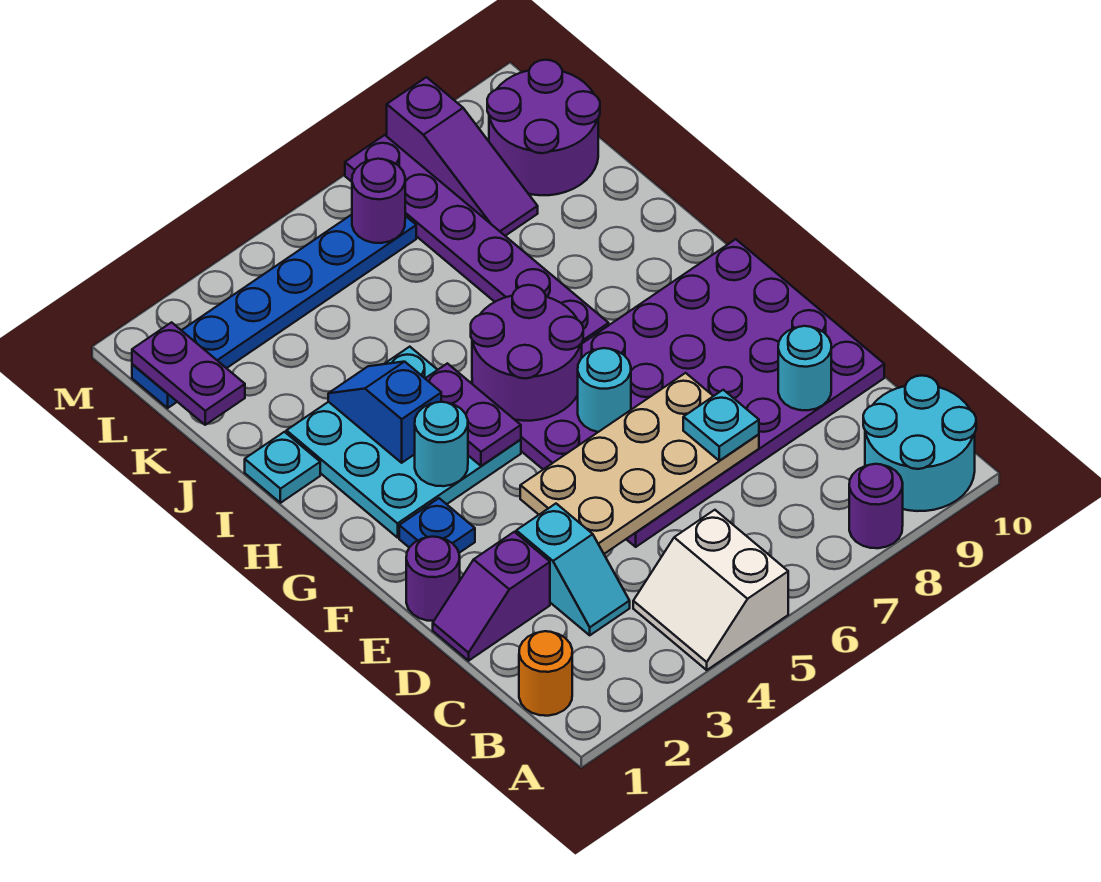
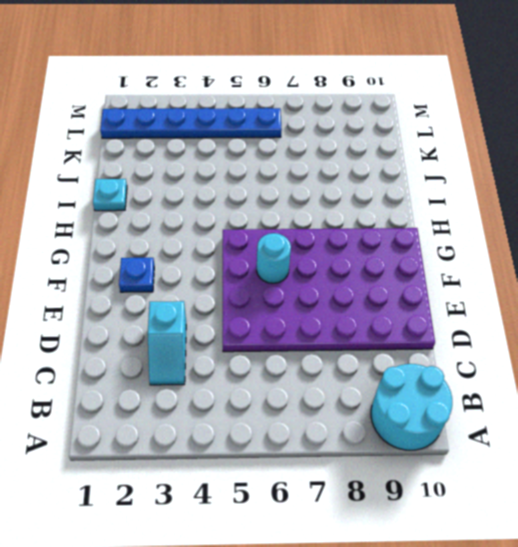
none -> white 2x2 slope [633,510,788,670]
none -> purple 1x1 round brick [849,464,903,548]
none -> orange 1x1 round brick [519,631,572,716]

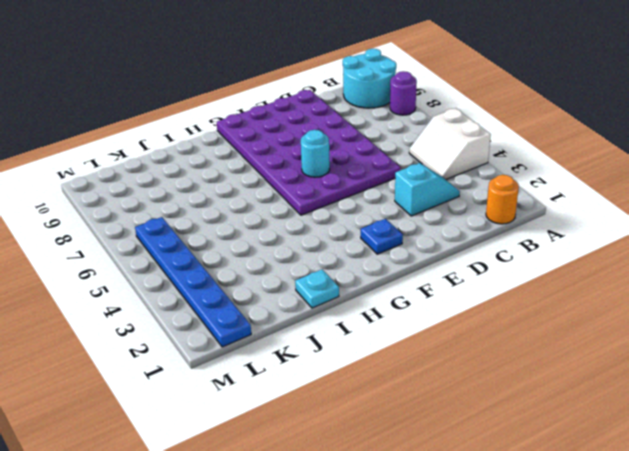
white 2x2 slope [409,108,491,179] -> white 2x2 slope turned to [633,510,788,670]
none -> purple 1x2 slope [433,532,550,661]
none -> purple 1x1 round brick [406,537,460,621]
none -> cyan 3x3 plate [286,347,521,538]

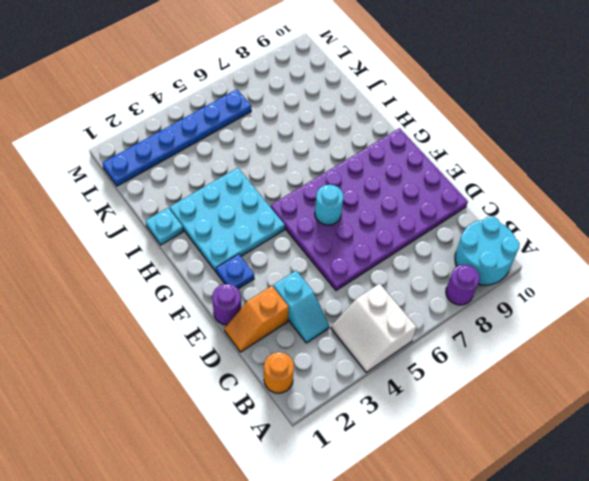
orange 1x2 slope [224,286,289,352] -> purple 1x2 slope [433,532,550,661]
none -> purple 1x6 plate [345,135,609,343]
none -> purple 1x3 slope [387,77,538,236]
none -> purple 2x2 round brick [487,60,600,195]

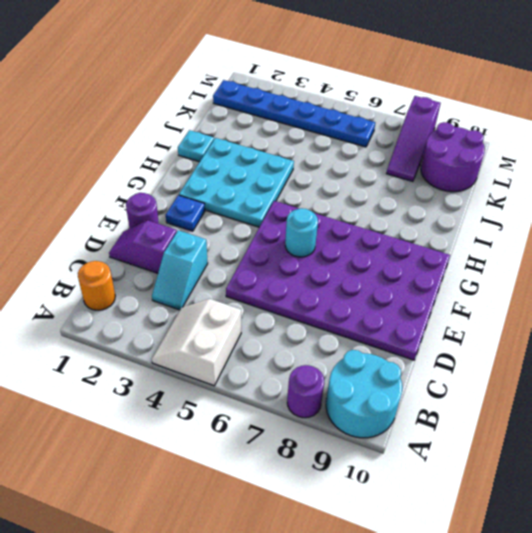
none -> purple 1x6 plate [345,135,609,343]
none -> tan 2x4 plate [520,373,759,554]
none -> cyan 1x1 round brick [778,326,831,410]

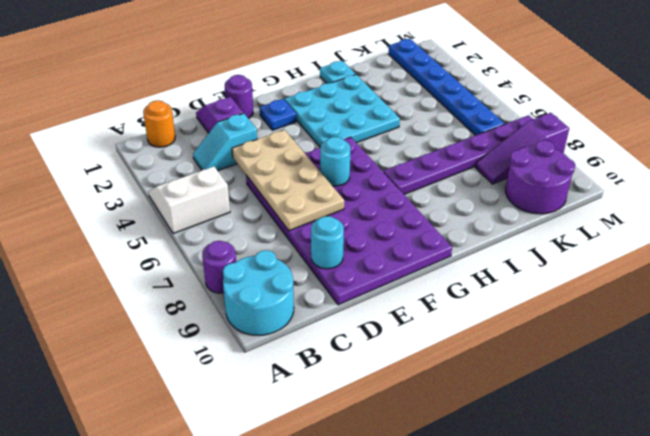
none -> cyan 1x1 round brick [415,402,468,486]
none -> purple 1x2 plate [425,363,521,466]
none -> purple 2x2 round brick [471,285,583,421]

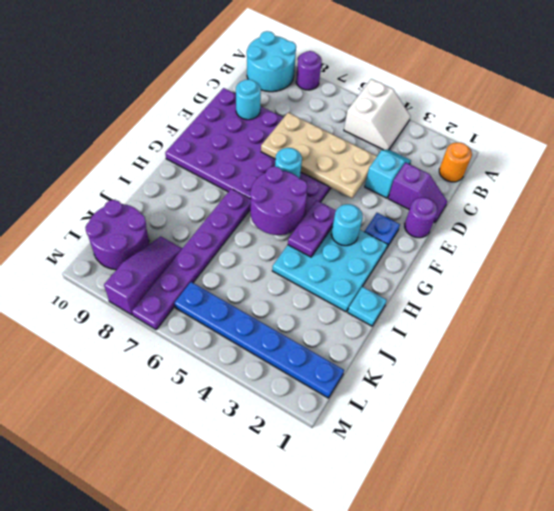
none -> blue 1x2 slope [328,362,441,463]
none -> purple 1x2 plate [132,322,245,425]
none -> purple 1x1 round brick [352,159,405,243]

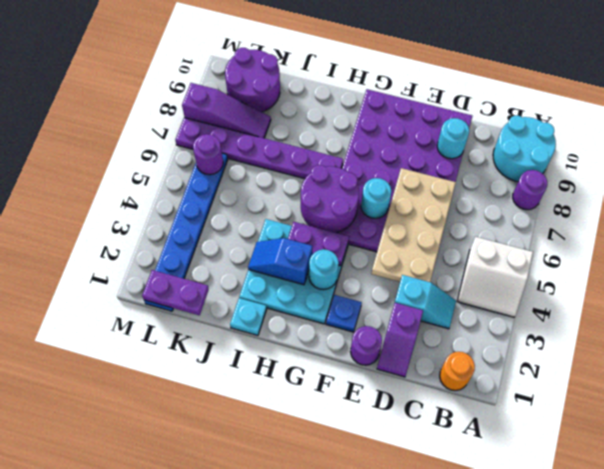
none -> cyan 1x1 plate [683,390,759,461]

